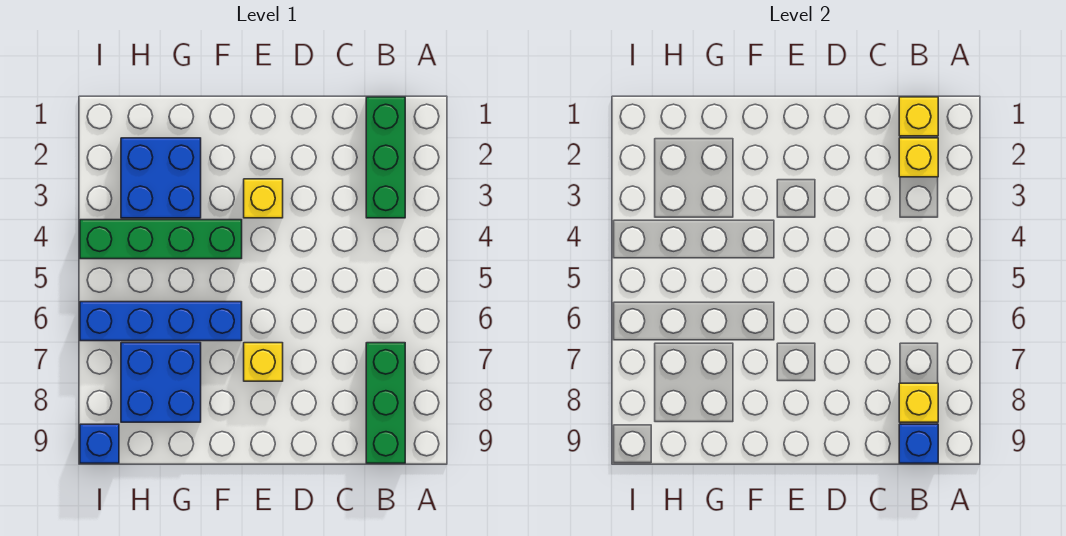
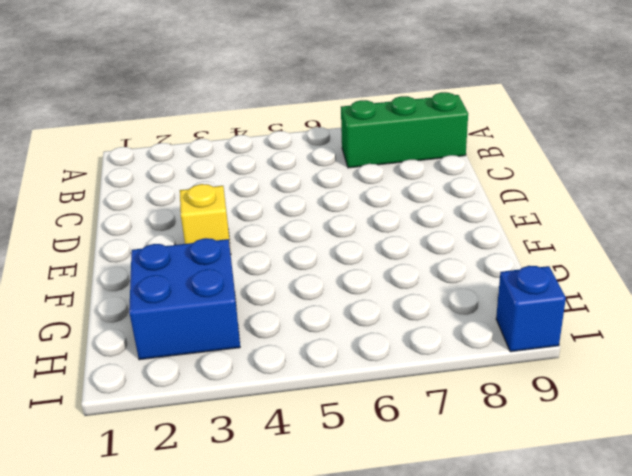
none -> green 1x3 brick [366,97,405,218]
none -> yellow 1x1 brick [244,343,283,381]
none -> green 1x4 brick [80,220,242,259]

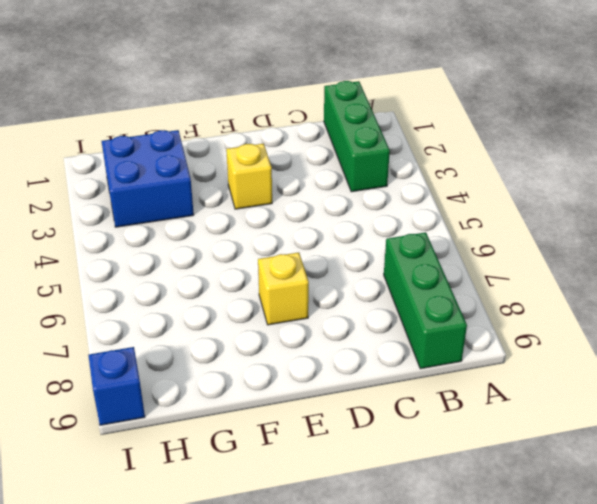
none -> green 1x4 brick [80,220,242,259]
none -> blue 1x4 brick [80,302,242,341]
none -> blue 2x2 brick [121,343,201,422]

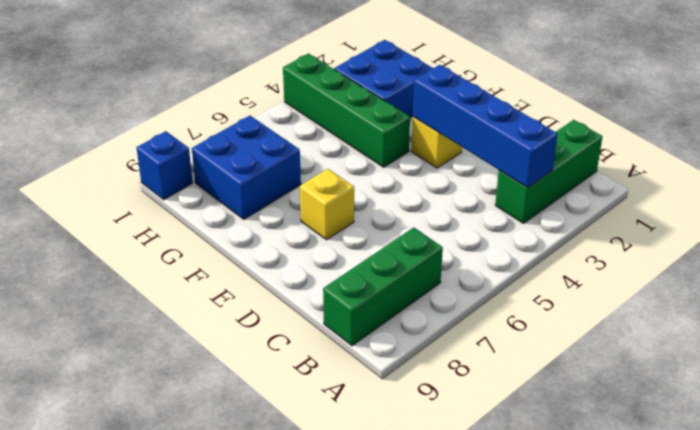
blue 1x4 brick [413,65,557,187] -> blue 1x4 brick moved to [80,302,242,341]
none -> yellow 1x1 brick [899,97,938,136]
none -> yellow 1x1 brick [899,138,938,177]
none -> yellow 1x1 brick [899,383,938,422]

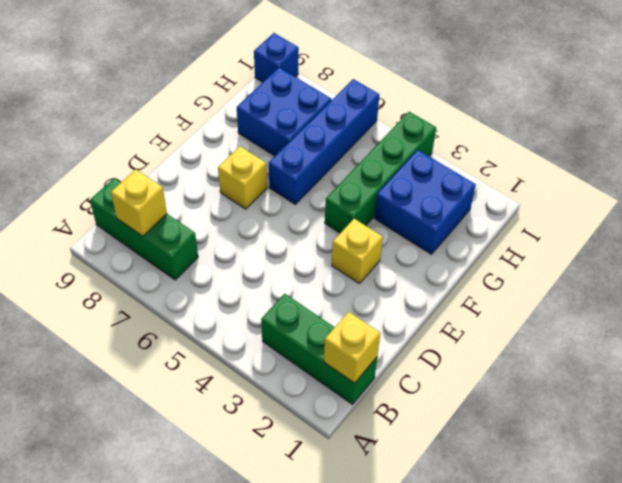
none -> yellow 1x1 brick [899,138,938,177]
none -> blue 1x1 brick [899,424,938,463]

